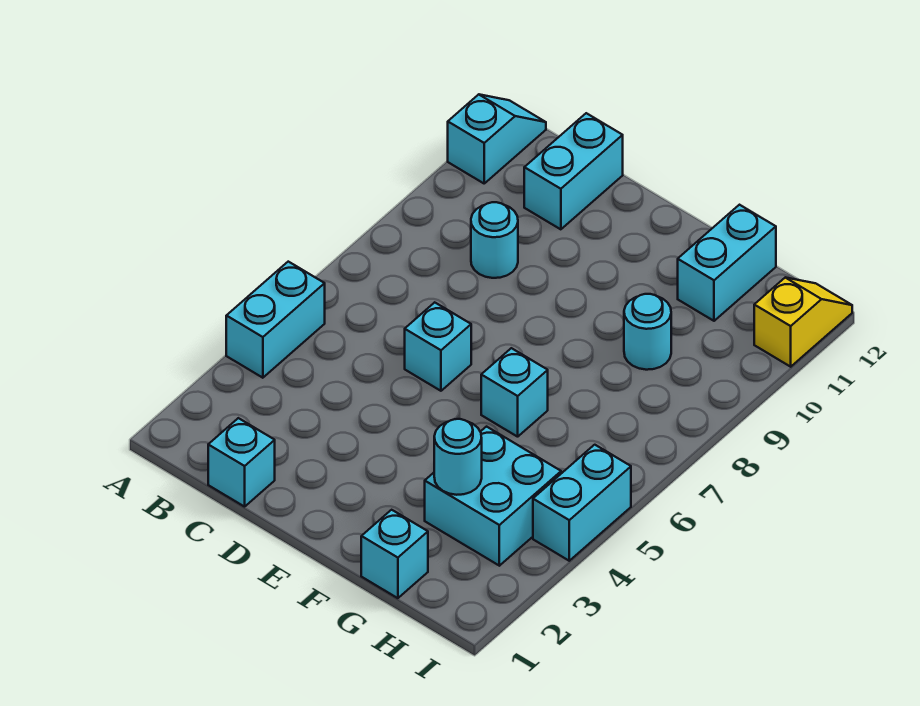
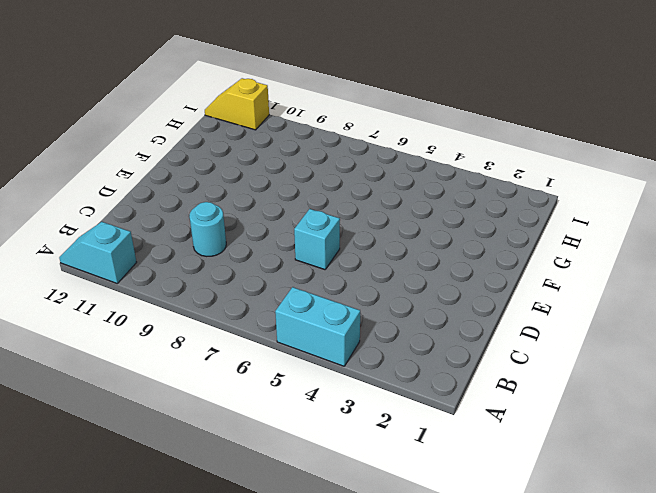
none -> cyan 1x1 brick [208,418,275,507]
none -> cyan 1x2 brick [524,113,623,229]
none -> cyan 1x1 brick [481,348,548,437]

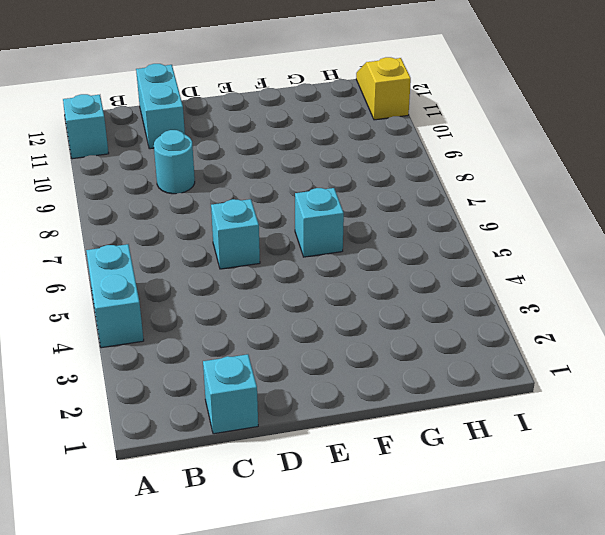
none -> cyan 1x1 brick [361,510,428,598]
none -> cyan 2x2 brick [425,427,561,566]
none -> cyan 1x1 round brick [624,294,671,370]

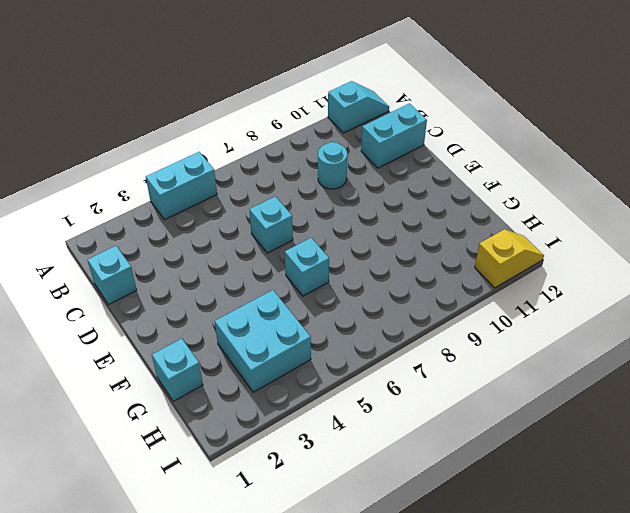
none -> cyan 1x1 round brick [624,294,671,370]
none -> cyan 1x2 brick [678,205,776,321]
none -> cyan 1x2 brick [533,445,631,561]

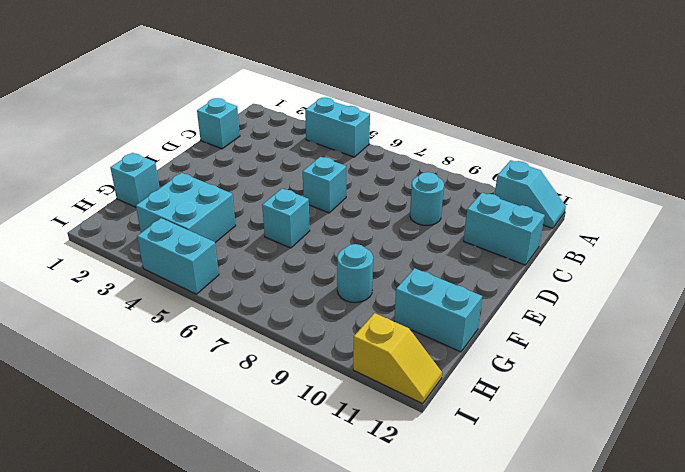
none -> cyan 1x1 round brick [434,419,482,495]

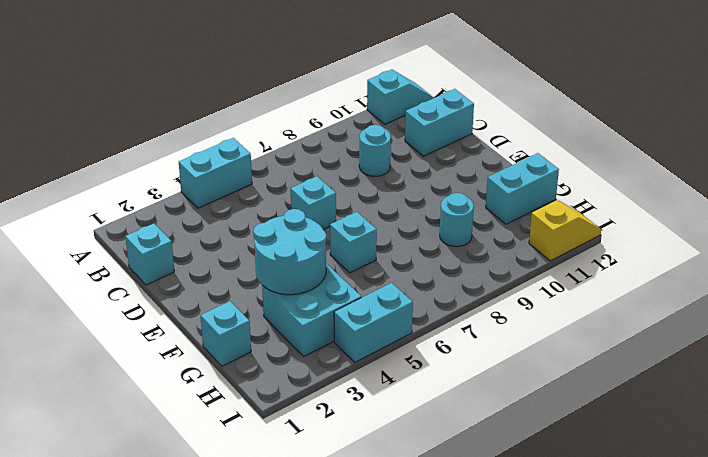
cyan 2x2 round brick [253,209,326,295] -> cyan 1x1 round brick [434,419,482,495]

